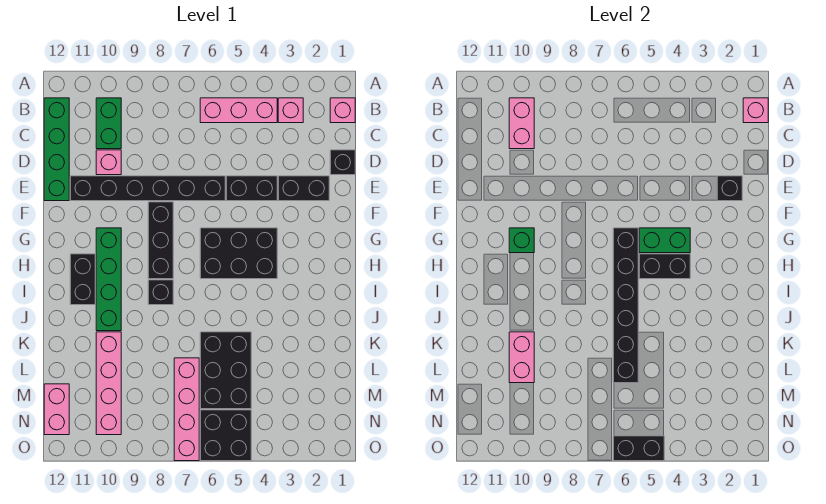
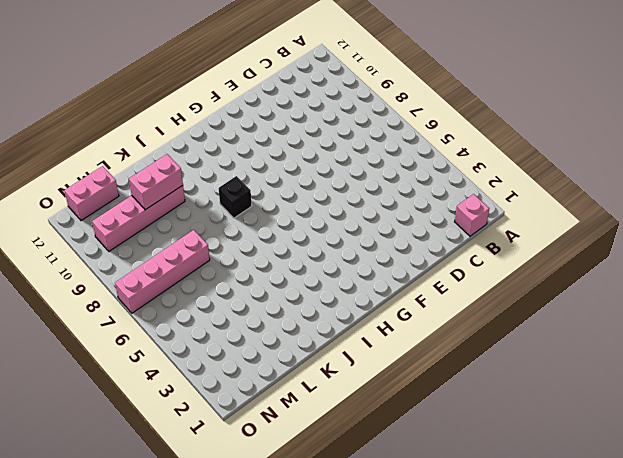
none -> pink 1x1 brick [278,98,303,123]
none -> pink 1x3 brick [200,98,277,123]
none -> green 1x2 brick [96,98,121,149]

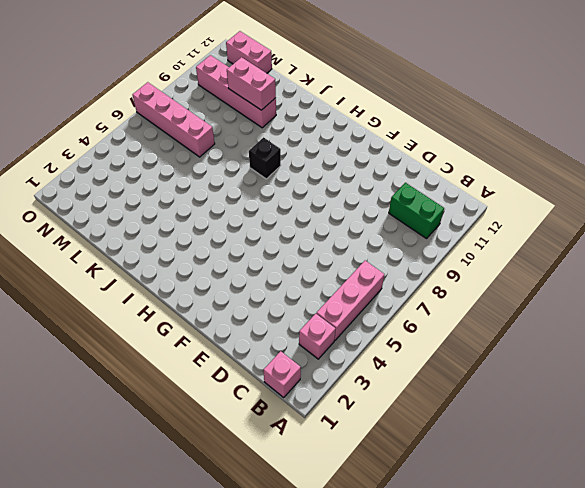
none -> green 1x4 brick [44,98,69,201]
none -> black 1x1 brick [330,150,355,175]
none -> pink 1x1 brick [96,150,121,175]

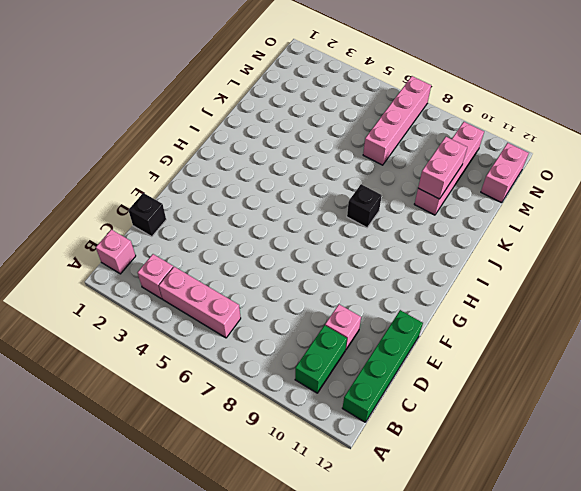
none -> black 1x2 brick [278,176,329,201]
none -> black 1x2 brick [226,176,277,201]
none -> black 1x6 brick [70,176,225,201]

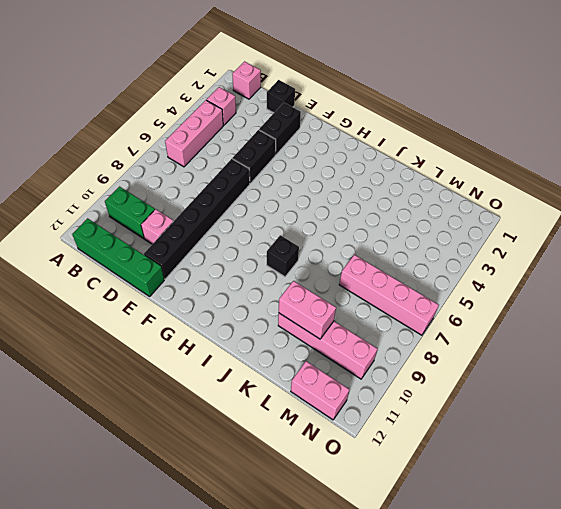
none -> black 1x3 brick [148,202,173,279]
none -> black 2x3 brick [200,228,277,279]
none -> green 1x4 brick [96,228,121,331]

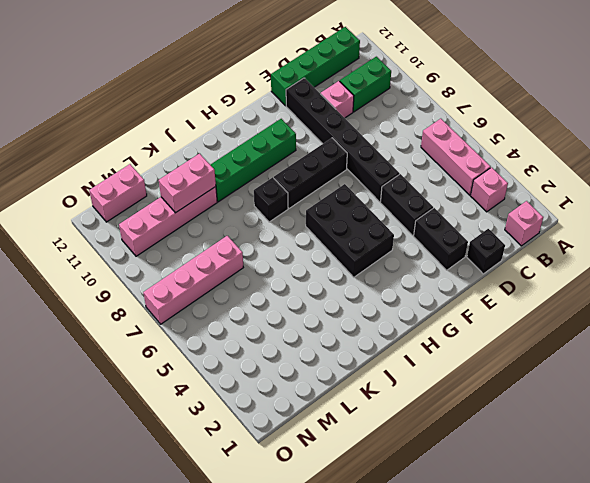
none -> black 1x2 brick [70,254,95,305]
none -> black 2x3 brick [200,332,251,409]
none -> black 2x2 brick [200,410,251,461]

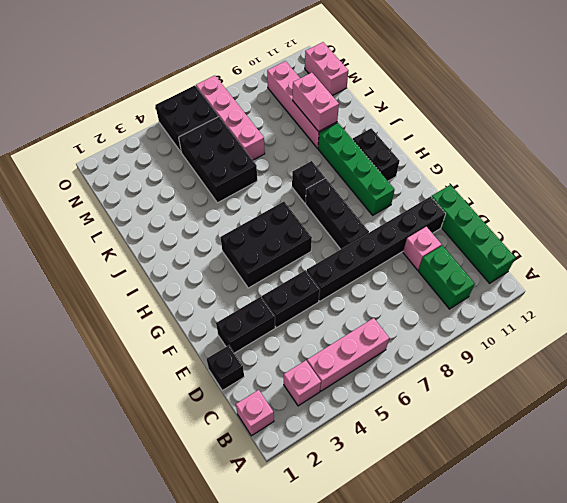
none -> pink 1x1 brick [743,98,768,123]
none -> pink 1x2 brick [509,98,534,149]
none -> black 1x1 brick [717,176,742,201]

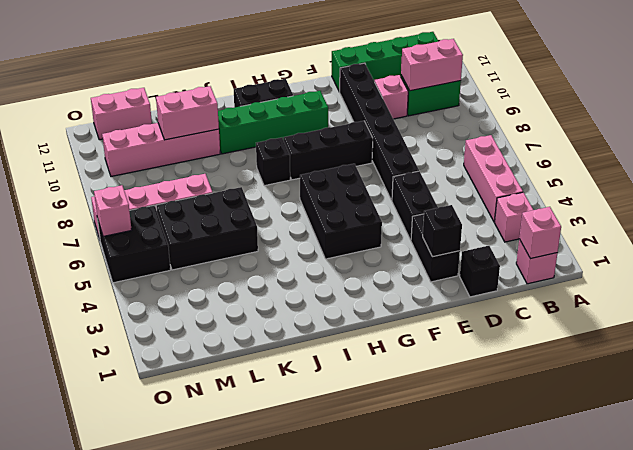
pink 1x1 brick [94,185,132,236] -> black 1x2 brick [613,436,664,461]
none -> green 1x2 brick [639,228,690,253]
none -> black 1x6 brick [613,228,638,383]
none -> green 1x1 brick [509,228,534,253]

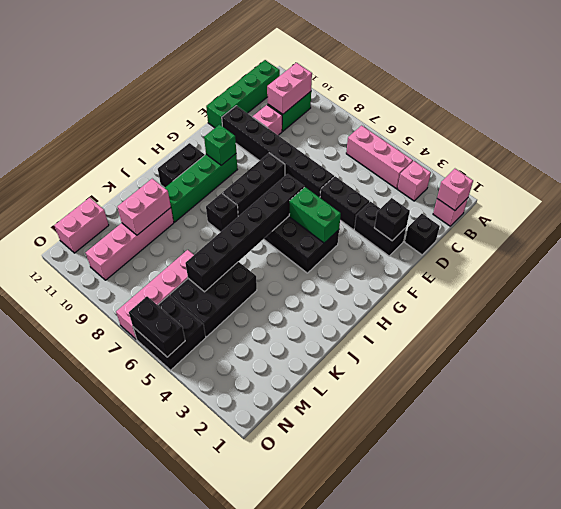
none -> black 1x2 brick [639,254,690,279]

